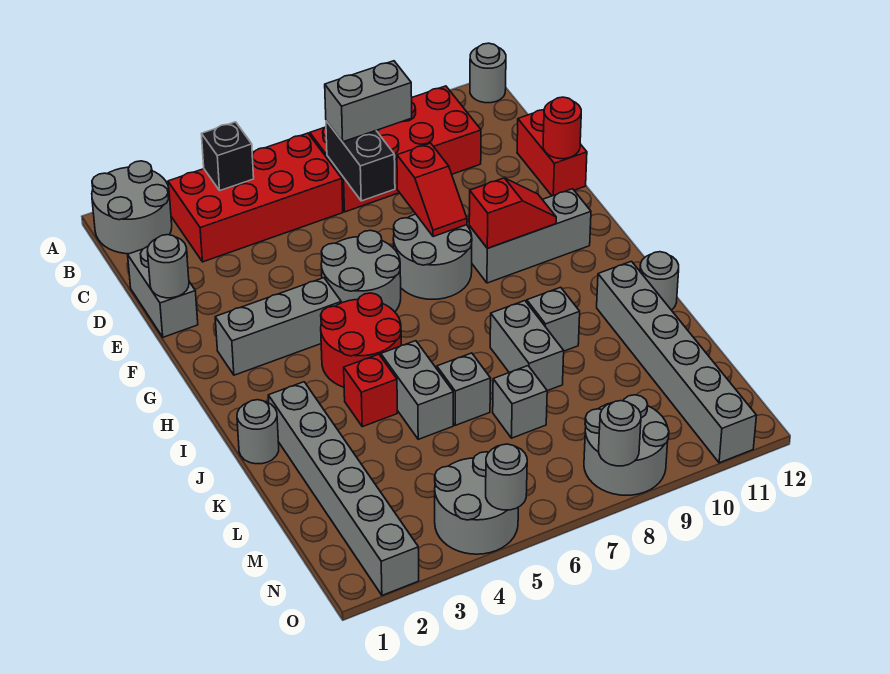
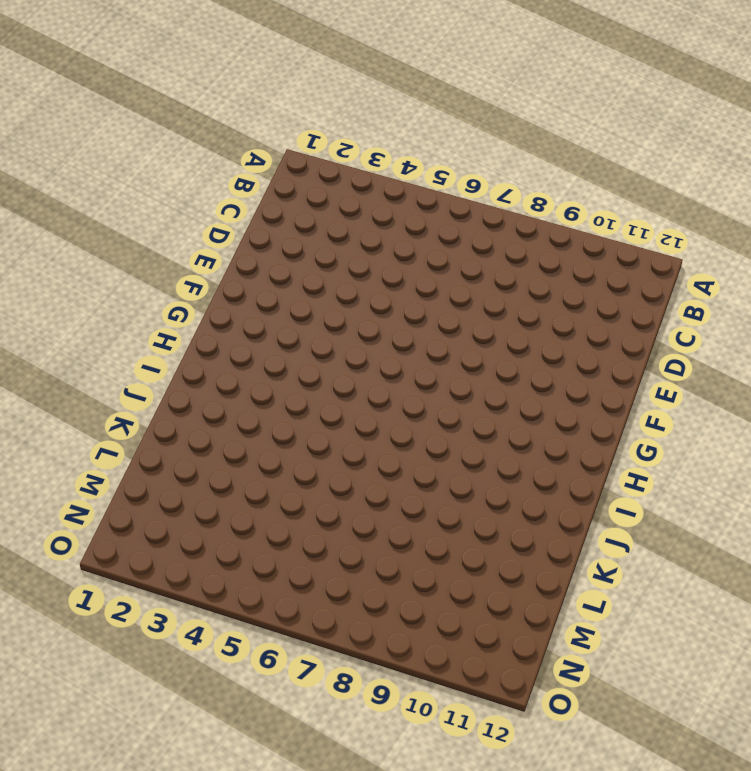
none -> grey 2x2 round brick [92,161,172,254]
none -> grey 1x1 round brick [470,43,506,103]
none -> red 2x4 brick [168,133,343,262]
none -> red 2x4 brick [310,86,481,212]

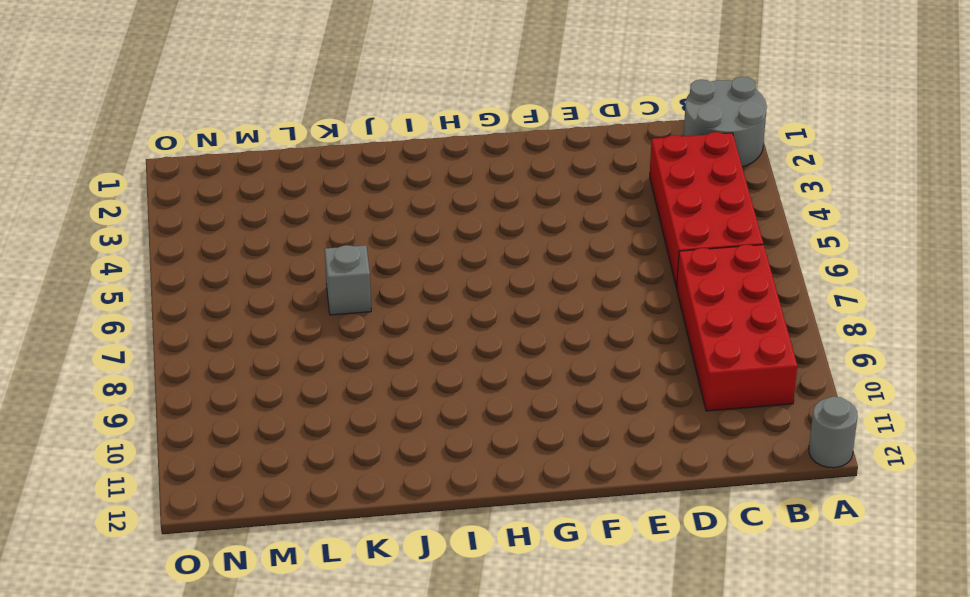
none -> grey 1x2 brick [128,246,198,337]
none -> red 1x2 brick [517,110,587,196]
none -> grey 2x2 round brick [321,230,401,312]
none -> grey 2x2 round brick [393,214,472,299]

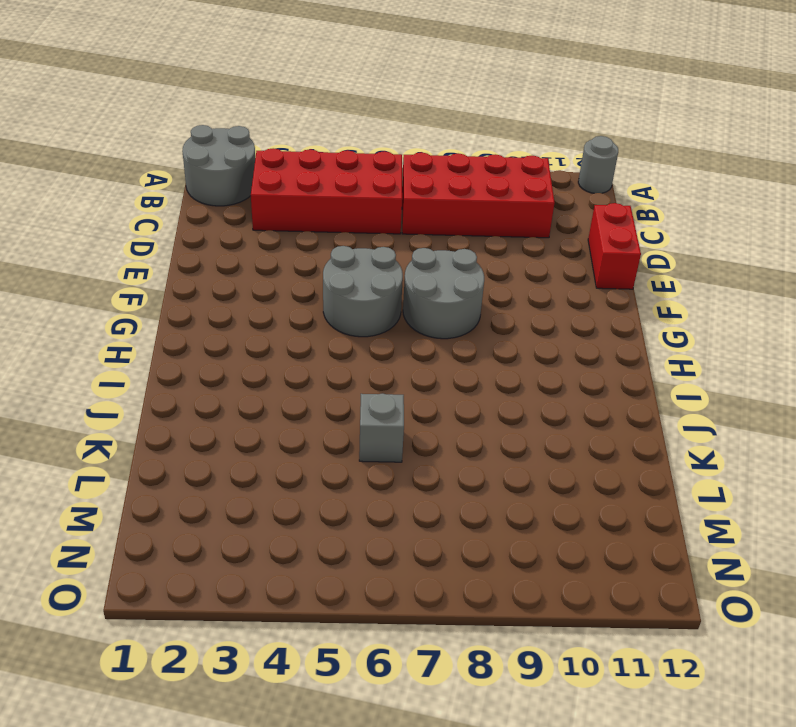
none -> grey 1x2 brick [128,246,198,337]
none -> grey 1x3 brick [215,278,341,375]
none -> grey 1x3 brick [469,189,591,283]
none -> red 2x2 round brick [321,293,401,387]

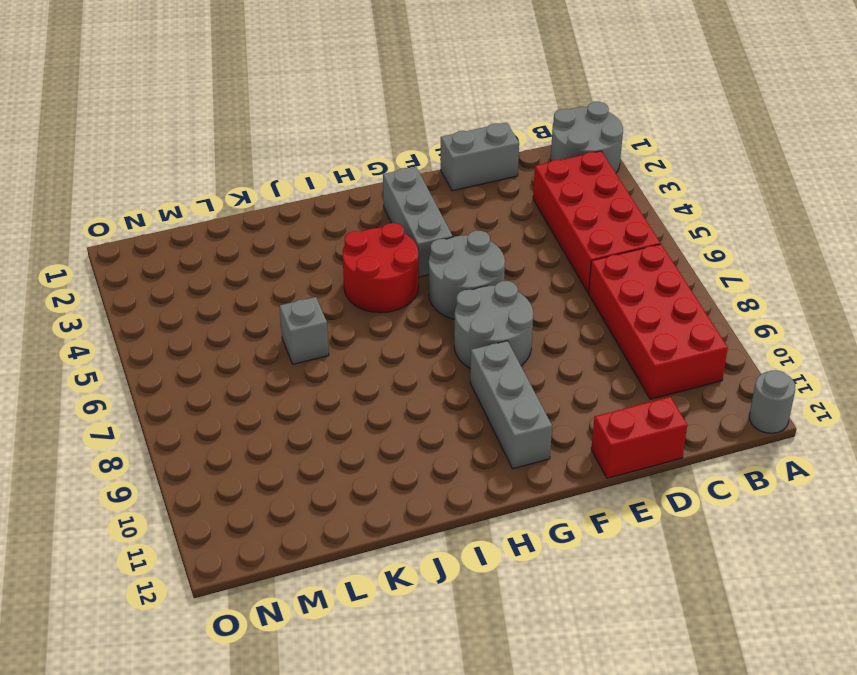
none -> grey 1x1 round brick [237,400,279,464]
none -> grey 1x6 brick [268,382,419,595]
none -> red 1x1 brick [344,354,397,427]
none -> grey 1x2 brick [381,341,453,439]

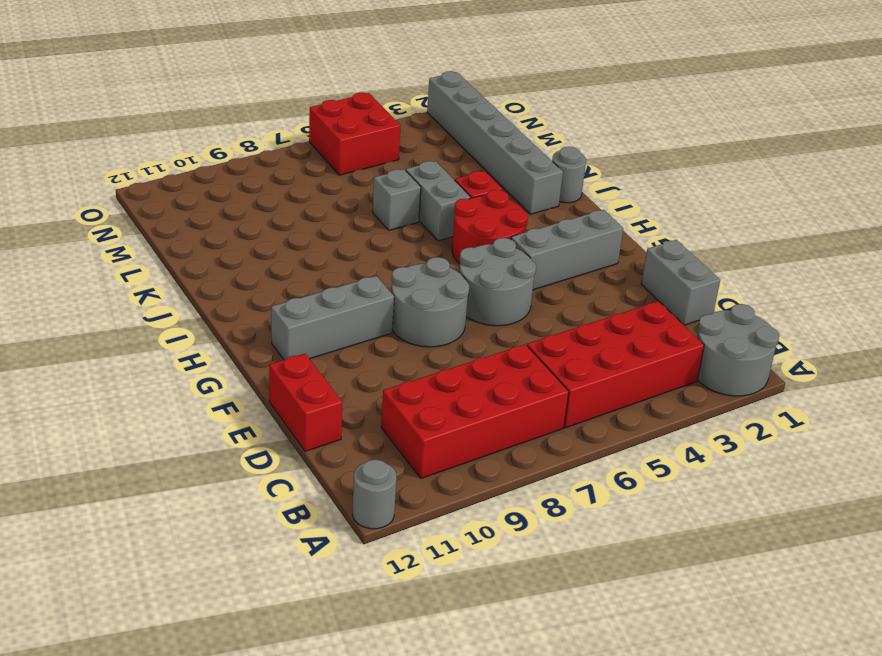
red 2x2 brick [309,93,401,175] -> grey 2x2 round brick [435,452,518,554]
none -> grey 1x2 brick [490,301,564,391]
none -> grey 1x1 brick [527,287,580,351]
none -> grey 1x6 brick [597,261,756,463]
none -> grey 1x1 round brick [640,252,679,310]

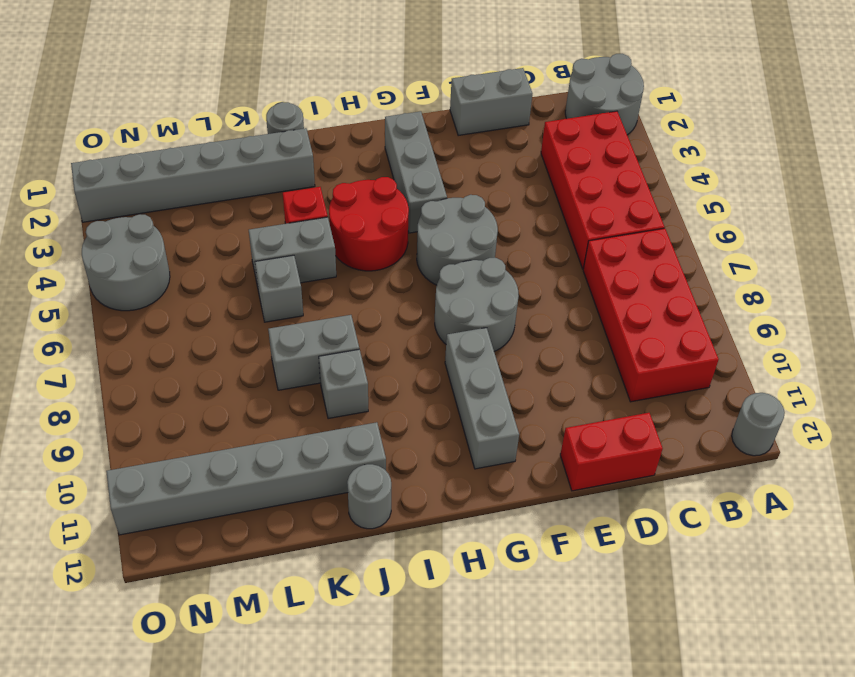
none -> grey 1x1 brick [493,366,547,438]
none -> grey 2x2 round brick [584,395,669,495]
none -> black 1x1 brick [202,122,254,190]
none -> black 1x2 brick [326,121,395,201]

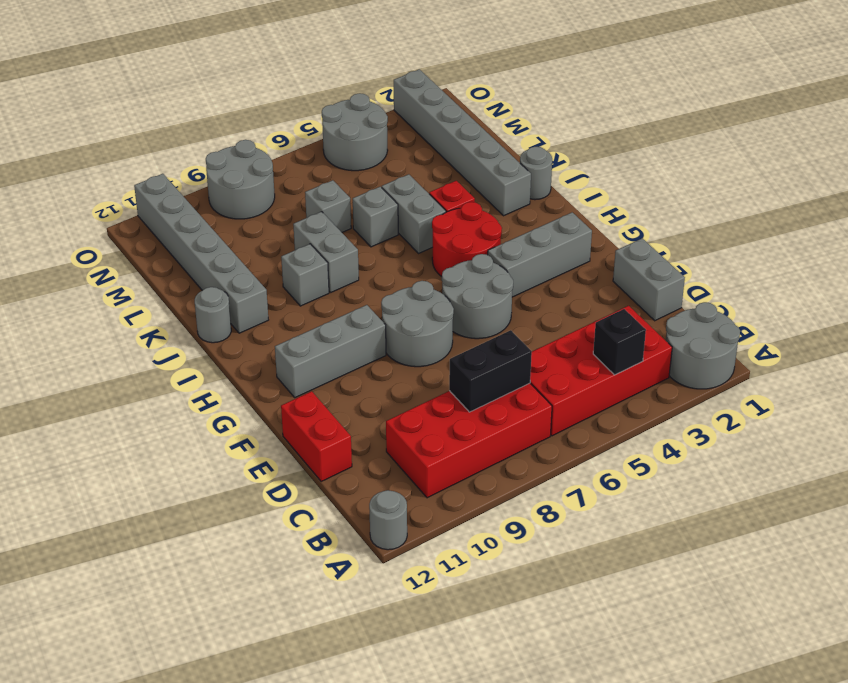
black 1x2 brick [449,330,532,412] -> black 1x2 brick turned to [326,121,395,201]
none -> grey 1x1 round brick [147,235,189,298]
none -> red 1x2 slope [397,143,467,237]
none -> red 1x1 round brick [543,97,581,159]
none -> red 1x2 slope [469,178,556,248]

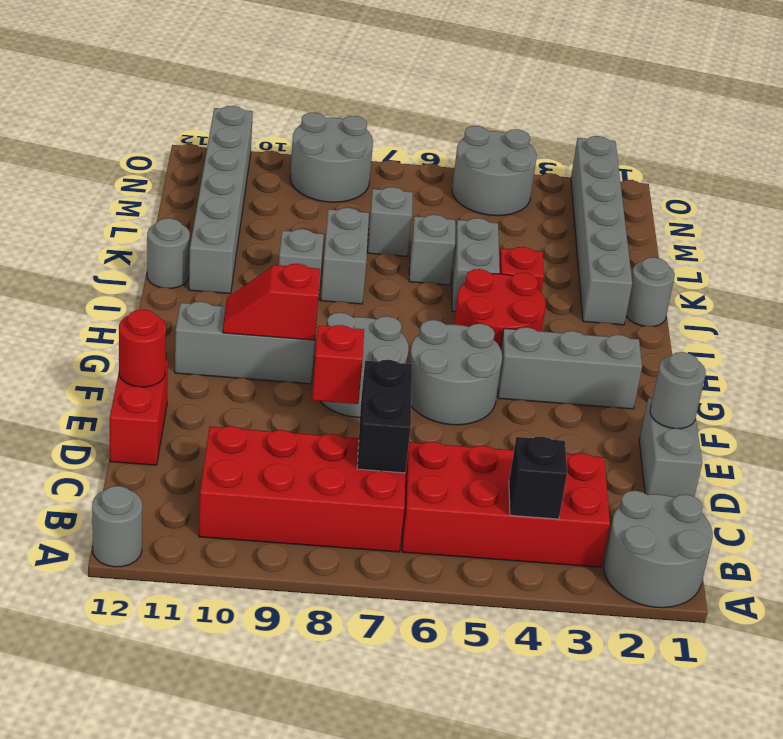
none -> grey 1x1 round brick [486,444,527,510]
none -> grey 1x1 round brick [599,401,641,466]
none -> grey 1x2 brick [325,61,412,142]

